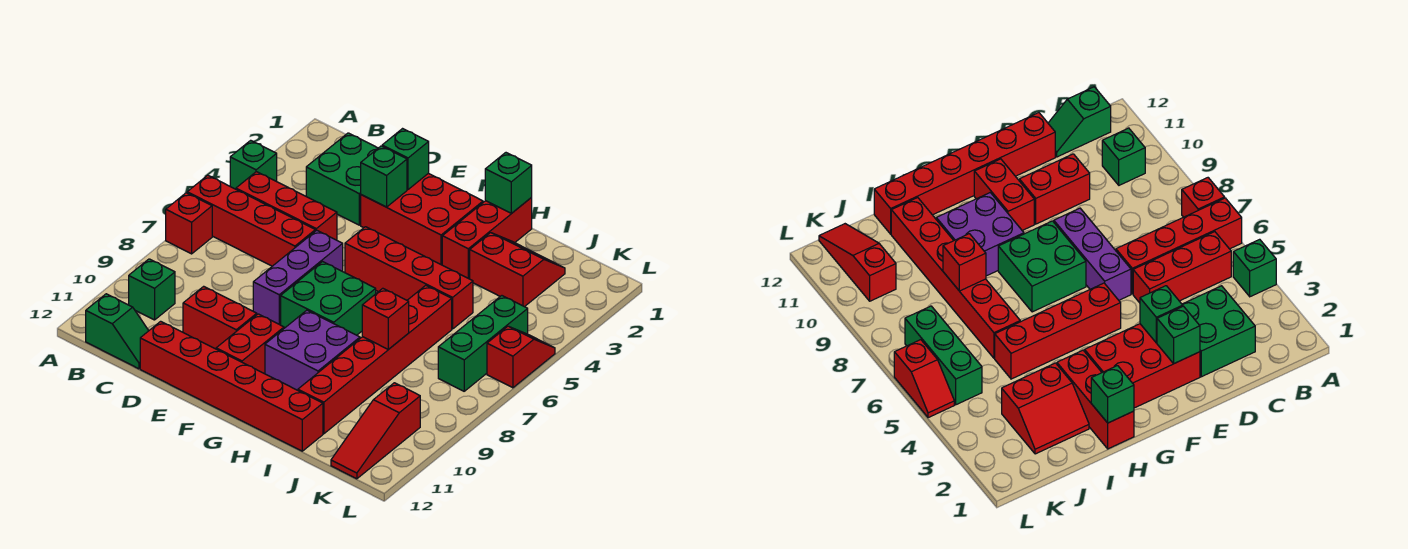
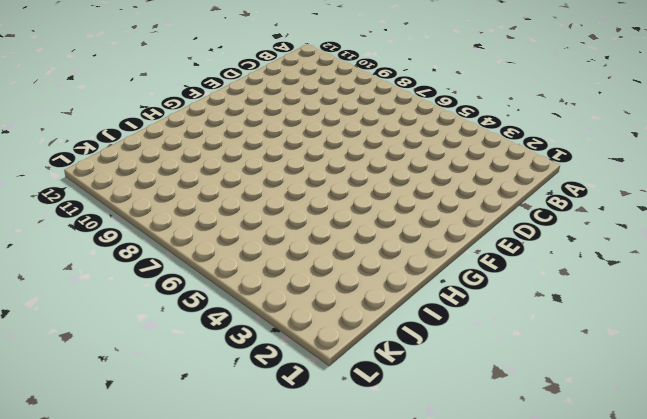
none -> green 1x1 brick [230,140,277,189]
none -> red 1x4 brick [187,175,315,266]
none -> red 1x1 brick [166,193,212,254]

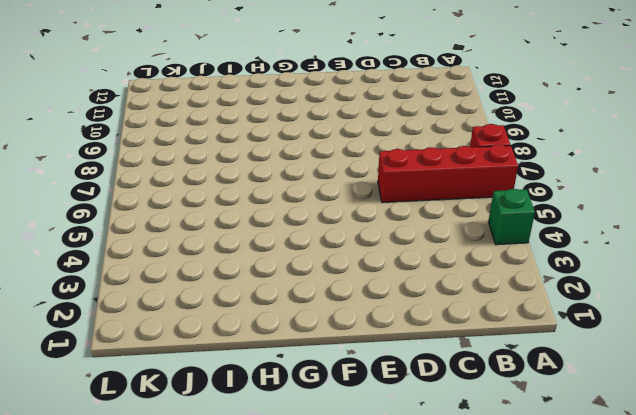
none -> red 1x3 brick [236,172,337,240]
none -> green 1x1 brick [129,259,175,320]
none -> green 1x2 slope [86,294,149,369]

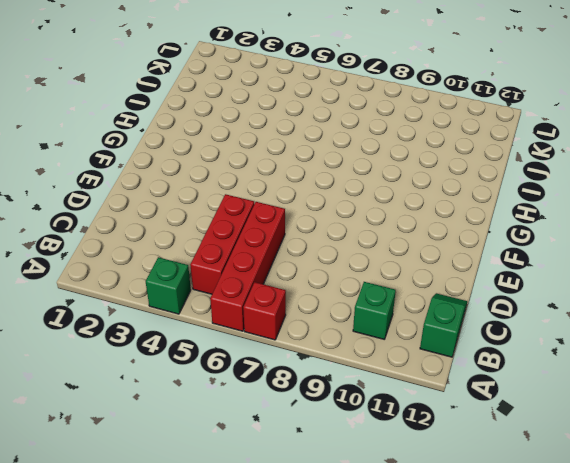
none -> green 2x2 brick [306,133,378,225]
none -> red 1x2 brick [183,286,257,349]
none -> red 1x6 brick [140,321,323,451]

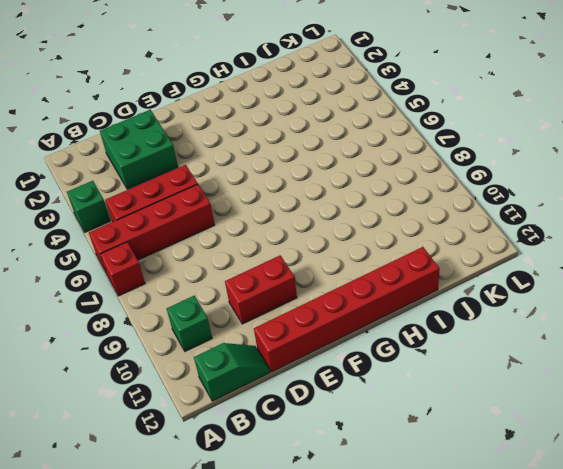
none -> red 2x3 brick [361,173,483,265]
none -> purple 1x3 brick [253,230,343,325]
none -> red 1x4 brick [345,227,473,329]

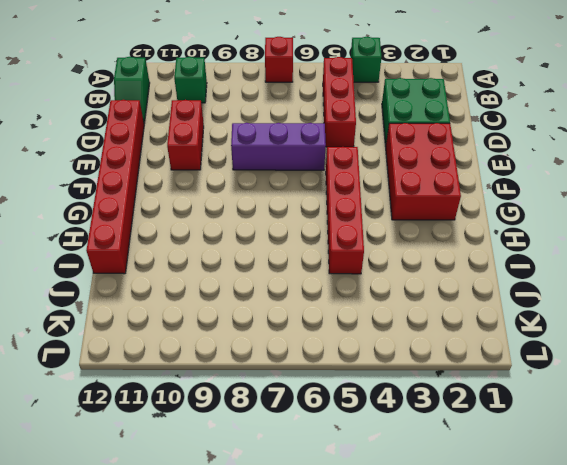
none -> red 1x4 brick [187,175,315,266]
none -> green 2x2 brick [281,262,376,335]
none -> red 1x2 brick [216,314,284,374]

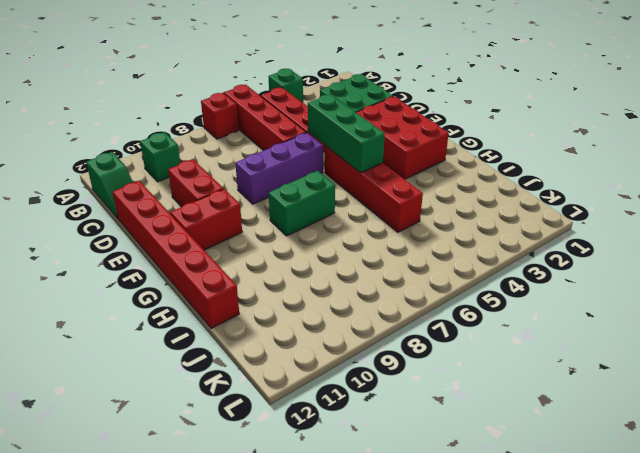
green 1x3 brick [308,94,385,173] -> green 1x3 brick turned to [438,296,528,391]
green 1x2 brick [269,171,335,236] -> green 2x2 brick [281,262,376,335]
none -> purple 2x2 brick [265,310,360,390]
none -> red 1x3 brick [442,198,532,279]
none -> red 2x2 slope [470,233,565,307]

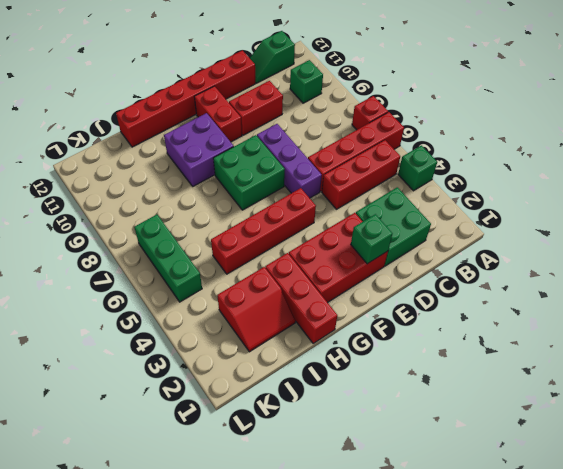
none -> red 1x6 brick [298,285,452,434]
none -> red 1x3 slope [331,383,420,479]
none -> red 1x2 slope [487,326,555,388]

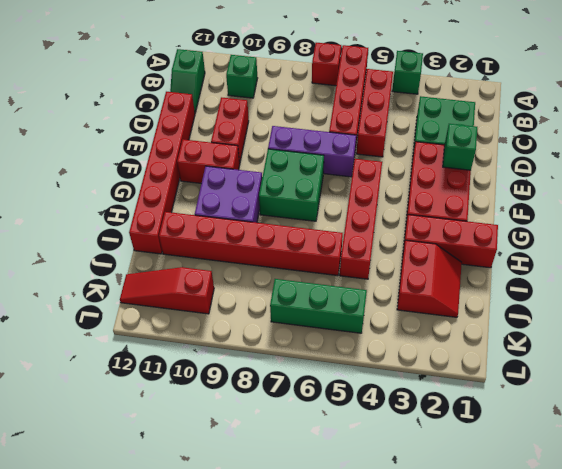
none -> red 1x2 slope [487,326,555,388]
none -> green 1x1 brick [361,146,407,207]
none -> green 1x1 brick [485,153,532,213]

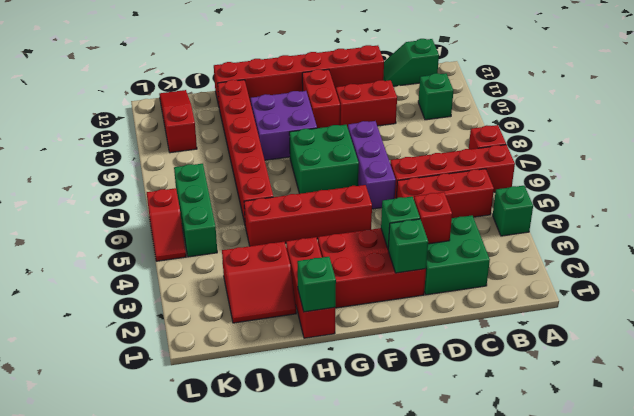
red 1x1 brick [414,192,452,244] -> red 1x1 brick moved to [362,288,409,349]

